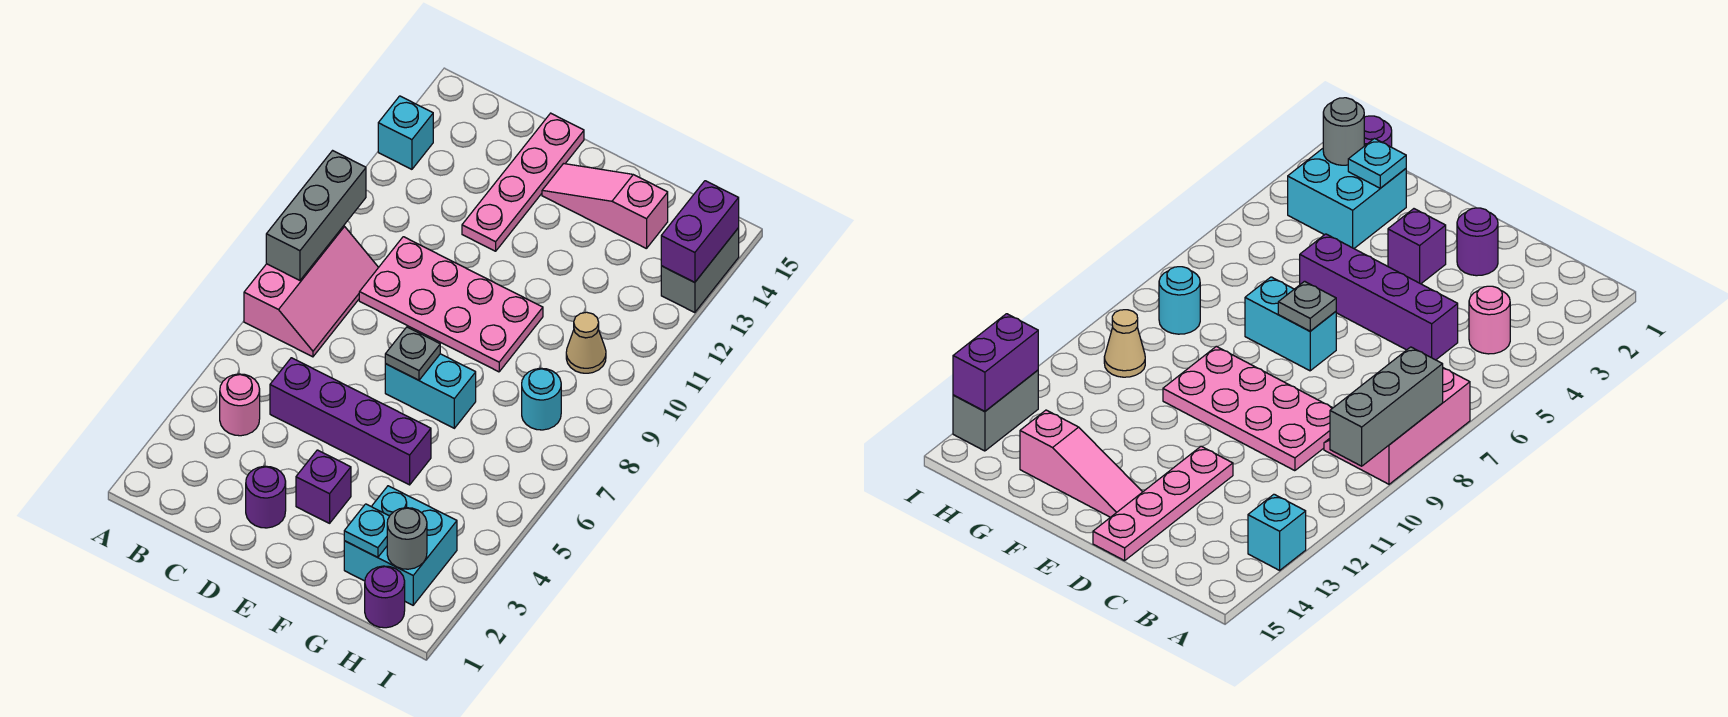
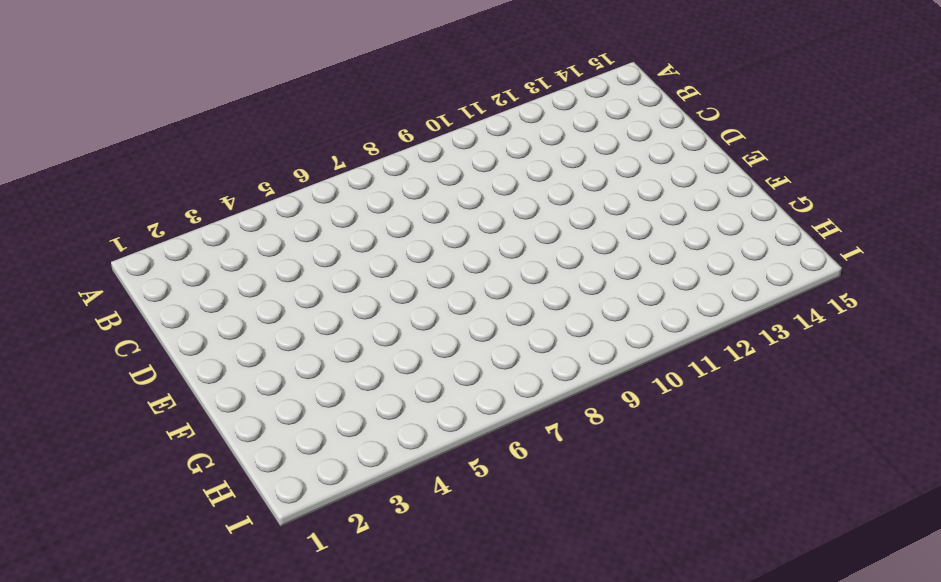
none -> pink 2x3 slope [244,226,379,357]
none -> cyan 1x1 brick [378,96,433,169]
none -> pink 1x1 round brick [220,374,260,436]

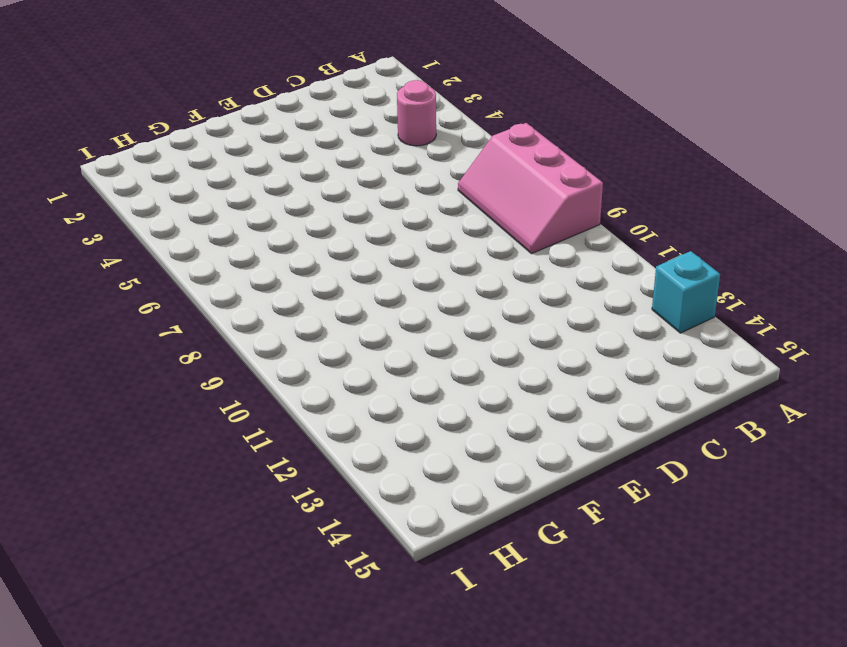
none -> purple 1x4 brick [270,358,431,485]
none -> pink 2x4 plate [359,237,543,372]
none -> purple 1x1 round brick [246,466,286,528]

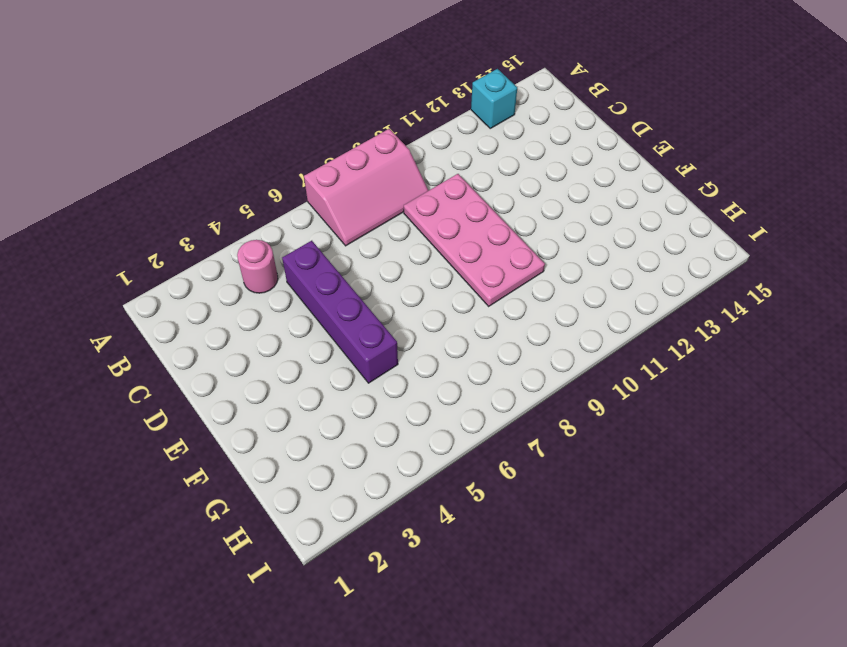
none -> purple 1x1 round brick [246,466,286,528]
none -> pink 1x4 plate [462,113,584,251]
none -> purple 1x1 brick [296,450,351,523]

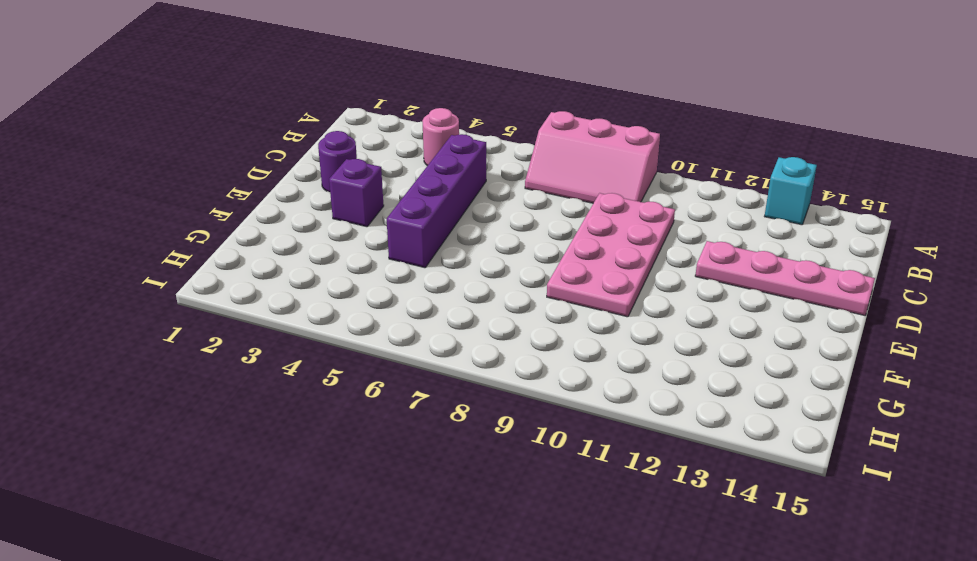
none -> cyan 1x2 brick [385,354,476,428]
none -> pink 1x3 slope [542,164,668,249]
none -> cyan 2x2 brick [344,486,457,605]

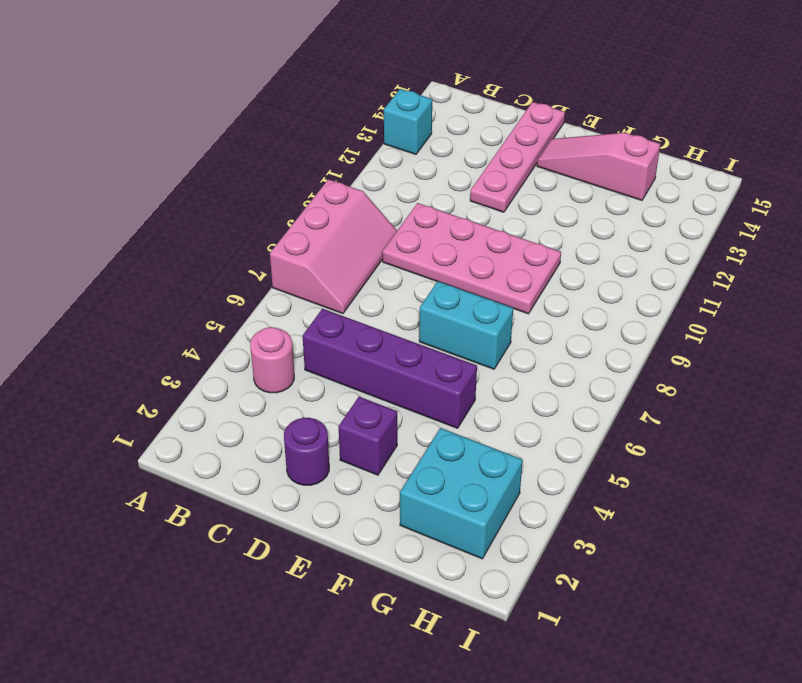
none -> purple 1x1 round brick [365,566,405,628]
none -> cyan 1x1 round brick [522,368,561,430]
none -> tan 1x1 cone [566,312,606,373]

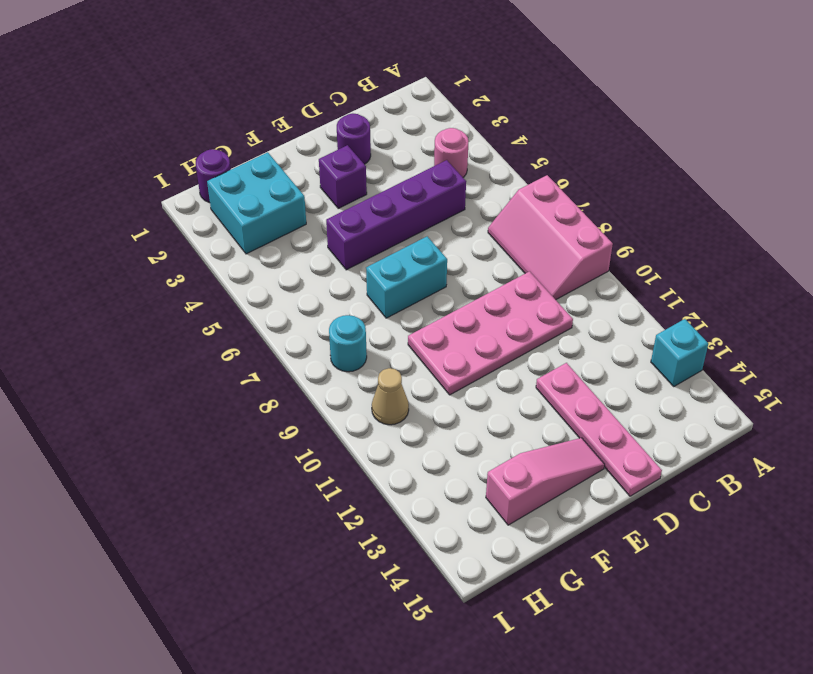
none -> grey 1x2 brick [661,228,739,313]
none -> grey 1x3 brick [266,151,366,280]
none -> grey 1x1 plate [385,327,440,380]

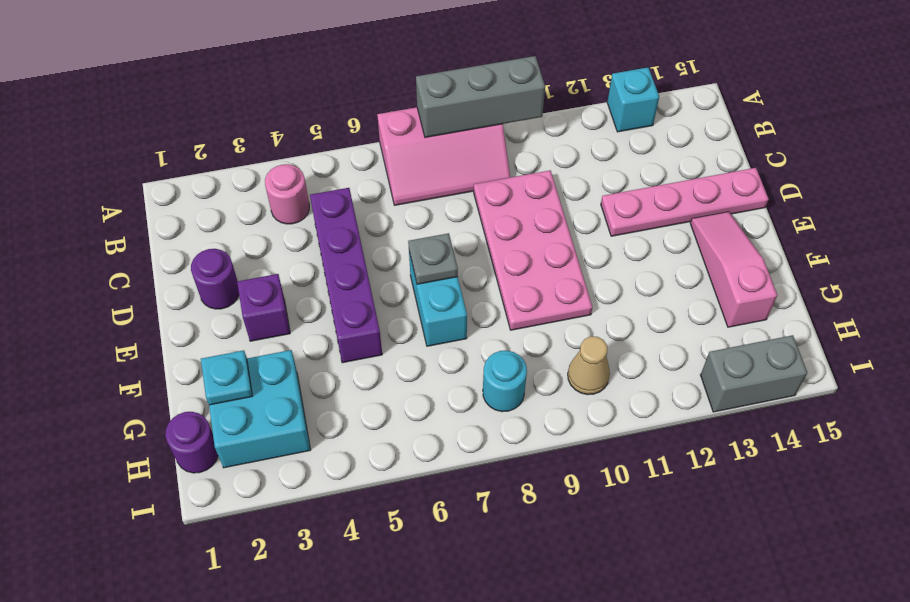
none -> grey 1x1 round brick [387,508,427,569]
none -> purple 1x2 brick [661,181,739,283]

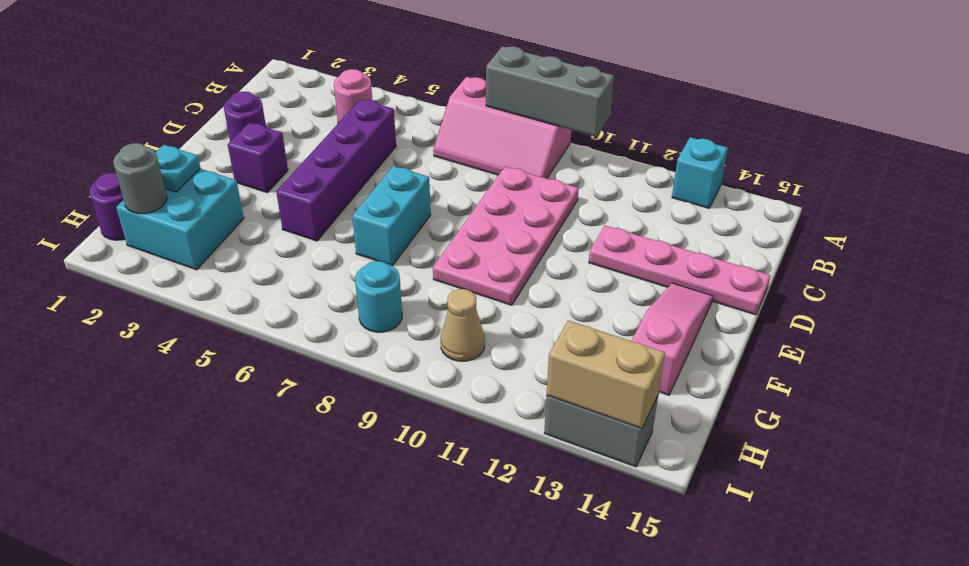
tan 1x2 brick [547,320,665,428] -> purple 1x2 brick [661,181,739,283]
none -> grey 1x1 plate [385,327,440,380]

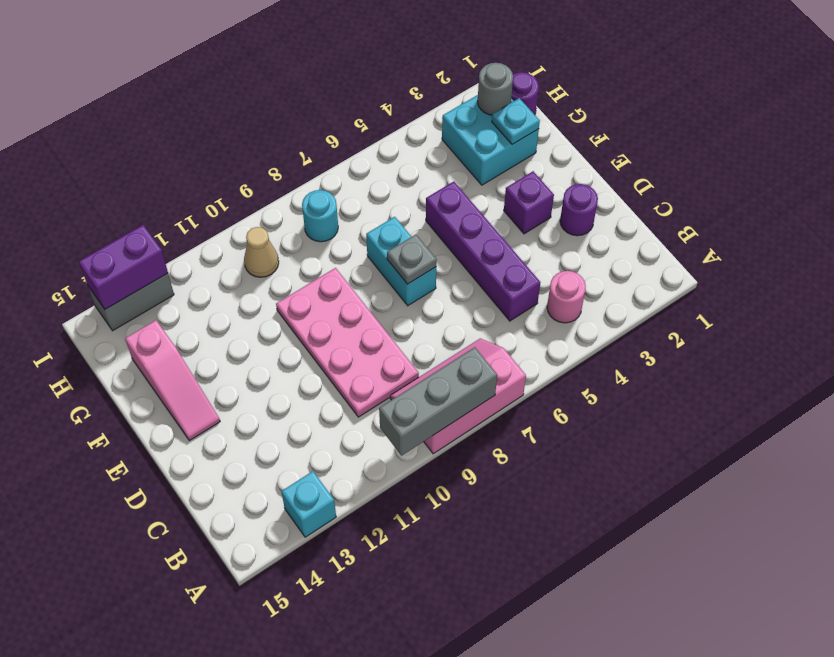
none -> pink 1x4 plate [462,113,584,251]

